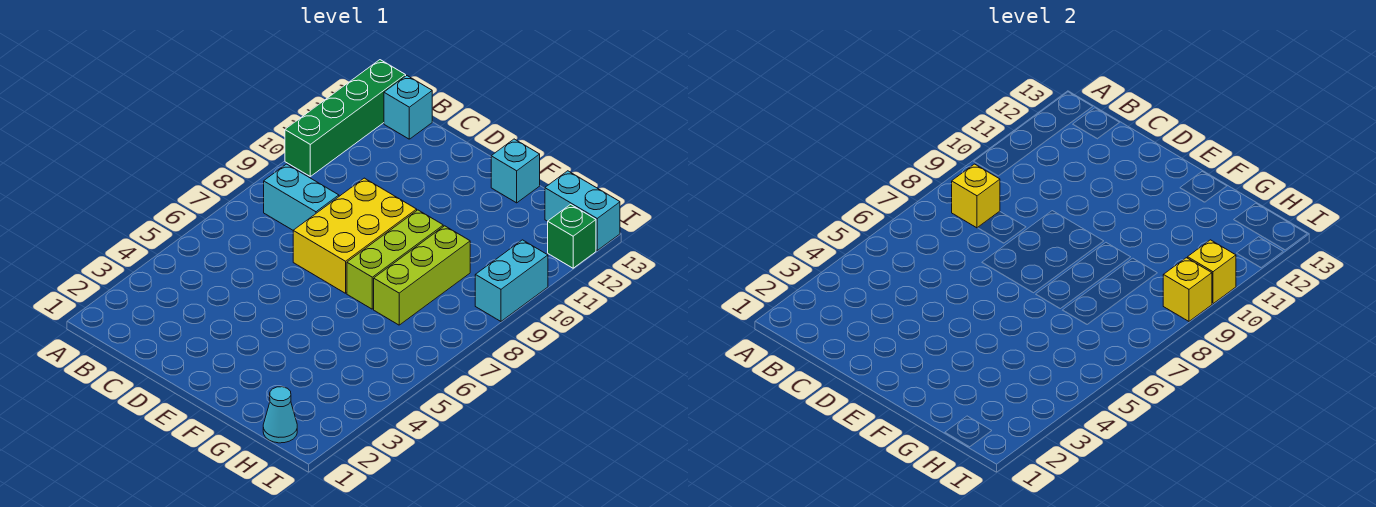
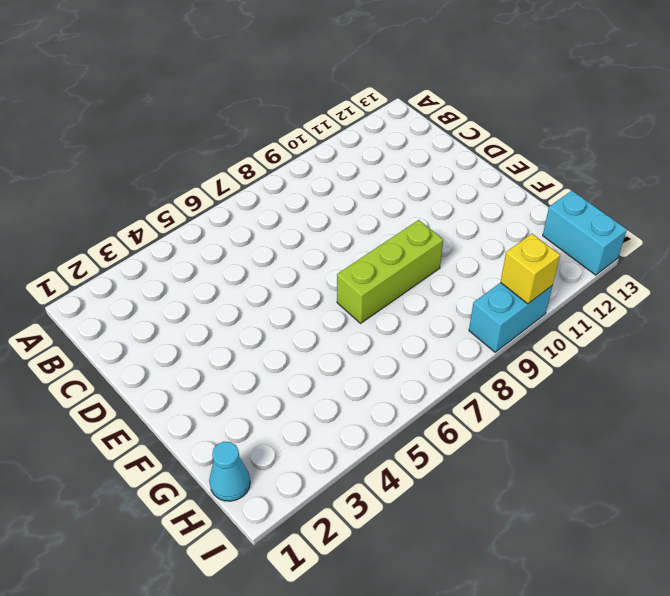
none -> green 1x4 brick [285,60,406,176]
none -> cyan 1x2 brick [264,164,339,230]
none -> cyan 1x1 brick [384,76,432,139]

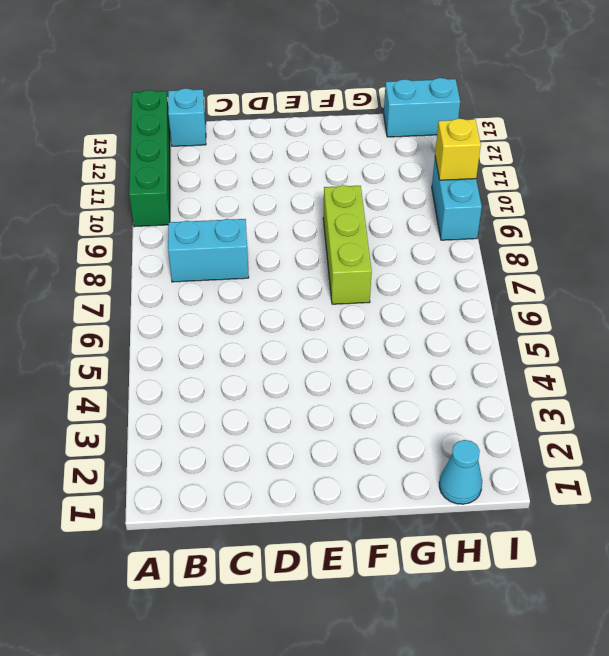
none -> yellow 2x3 brick [293,178,417,293]
none -> cyan 1x1 brick [491,139,540,203]
none -> lime 1x3 brick [374,226,470,325]

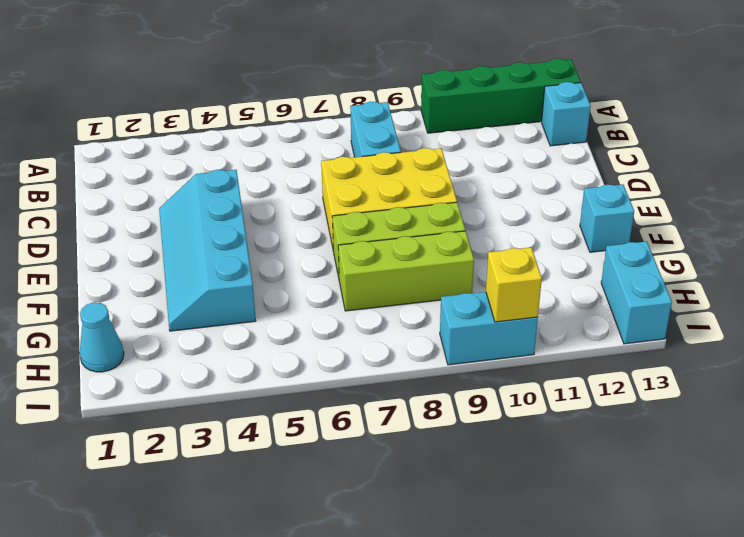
cyan 2x4 slope [159,170,256,331] -> none
none -> green 1x1 brick [548,205,596,268]
none -> yellow 1x1 brick [952,164,1000,228]
none -> yellow 1x1 brick [1163,258,1212,321]

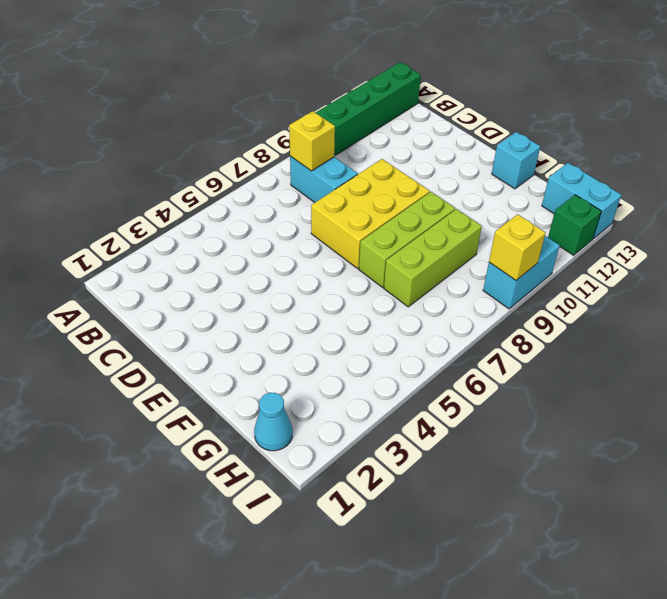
none -> cyan 1x1 brick [384,76,432,139]
none -> yellow 1x1 brick [1188,240,1236,304]

